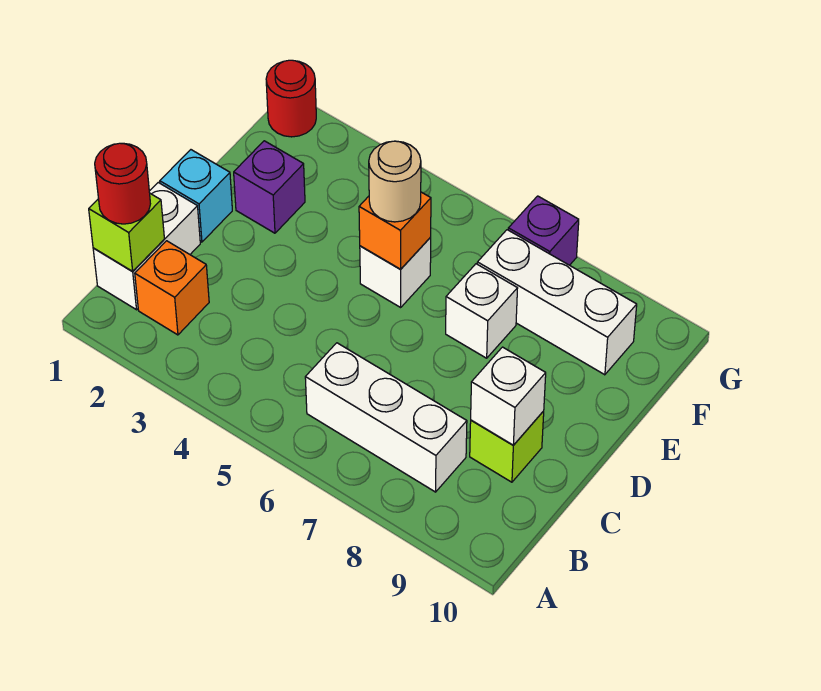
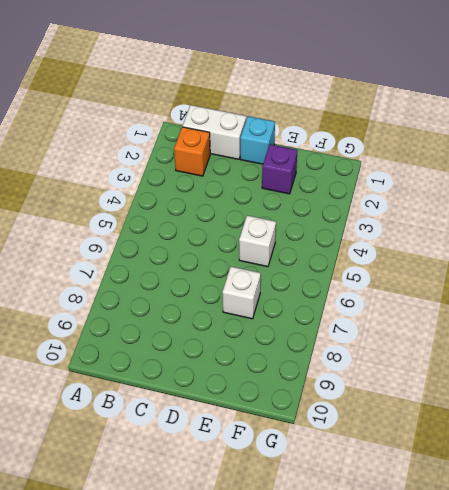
none -> white 1x3 brick [305,343,467,492]
none -> lime 1x1 brick [470,411,544,482]
none -> white 1x3 brick [477,230,637,375]

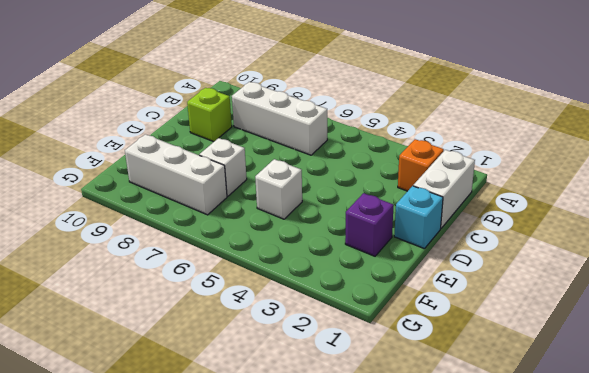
none -> red 1x1 round brick [266,60,316,137]
none -> purple 1x1 brick [508,196,579,265]
none -> lime 1x1 brick [89,194,164,271]

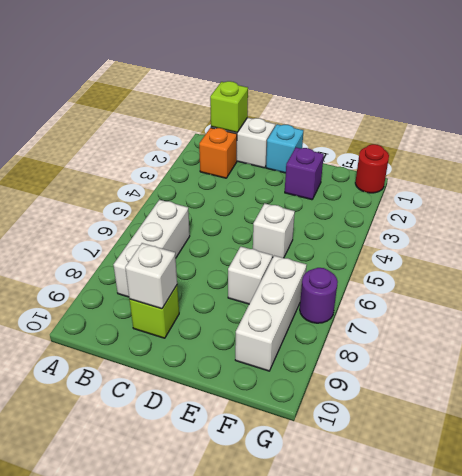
purple 1x1 round brick [300,268,338,323] -> purple 1x1 brick [508,196,579,265]
none -> orange 1x1 brick [359,192,431,269]
none -> red 1x1 round brick [95,143,150,224]
none -> tan 1x1 round brick [369,141,421,222]

